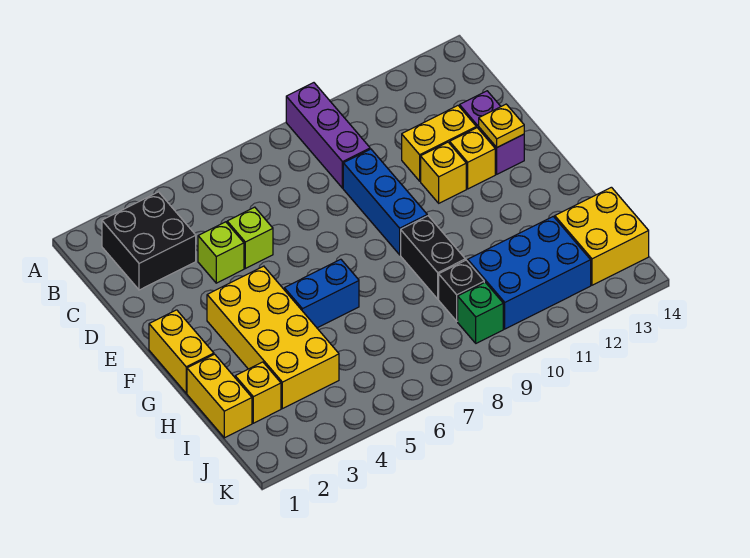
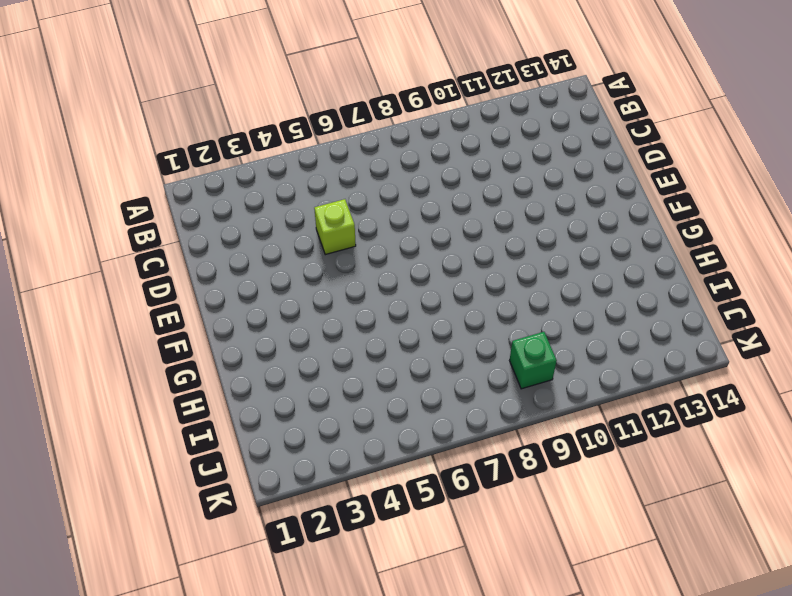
none -> purple 1x3 brick [286,83,370,188]
none -> black 2x2 brick [102,192,196,290]
none -> lime 1x1 brick [198,222,244,283]

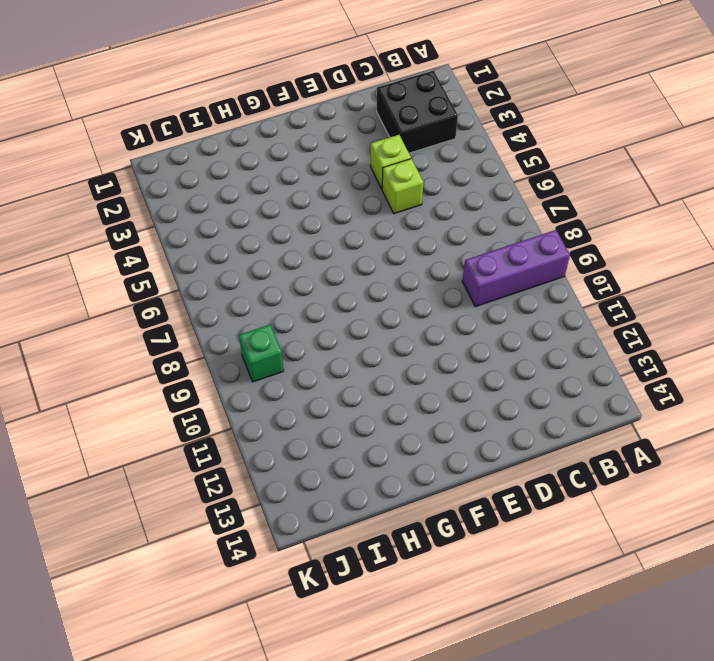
none -> blue 1x3 brick [343,149,427,255]
none -> yellow 1x2 brick [402,106,476,181]
none -> purple 1x2 brick [460,91,524,174]

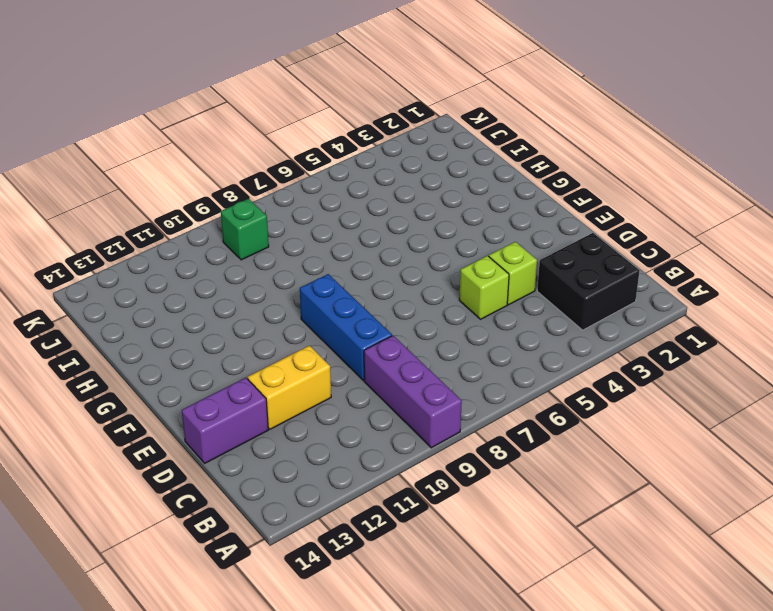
purple 1x2 brick [182,378,268,463] -> purple 1x2 brick turned to [460,91,524,174]
none -> yellow 1x1 brick [421,142,466,203]
none -> yellow 1x1 brick [450,128,495,189]
none -> yellow 1x2 brick [149,310,214,393]

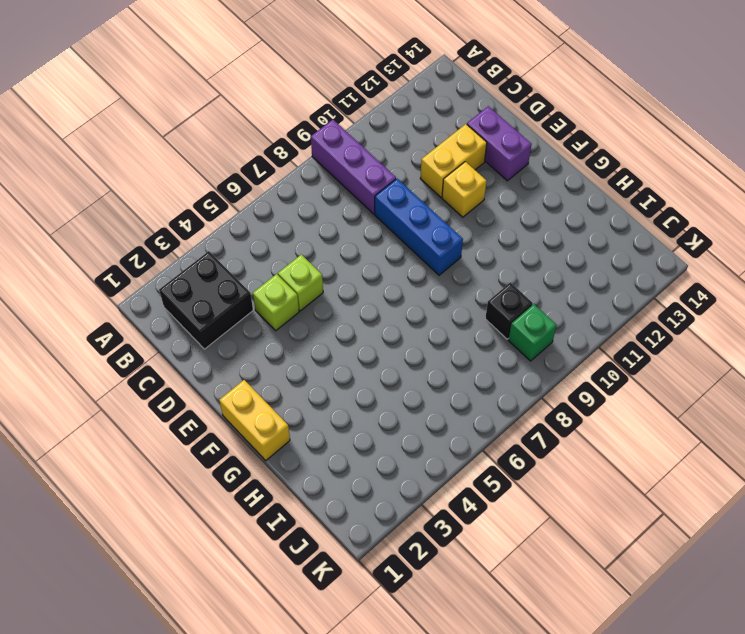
none -> yellow 1x1 brick [450,128,495,189]
none -> yellow 2x4 brick [207,266,339,409]
none -> blue 1x2 brick [284,259,359,328]

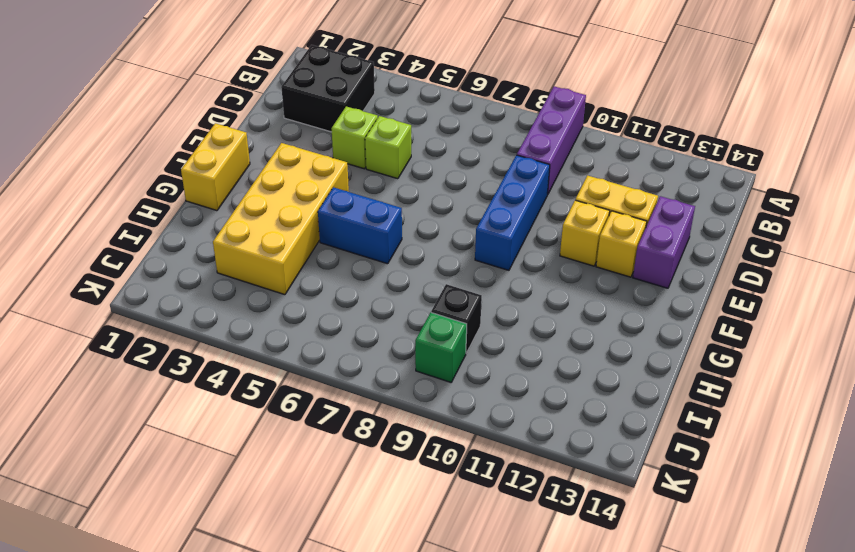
none -> black 1x2 brick [401,216,465,299]
none -> yellow 1x2 brick [187,354,252,438]
none -> yellow 1x1 brick [235,362,281,423]

